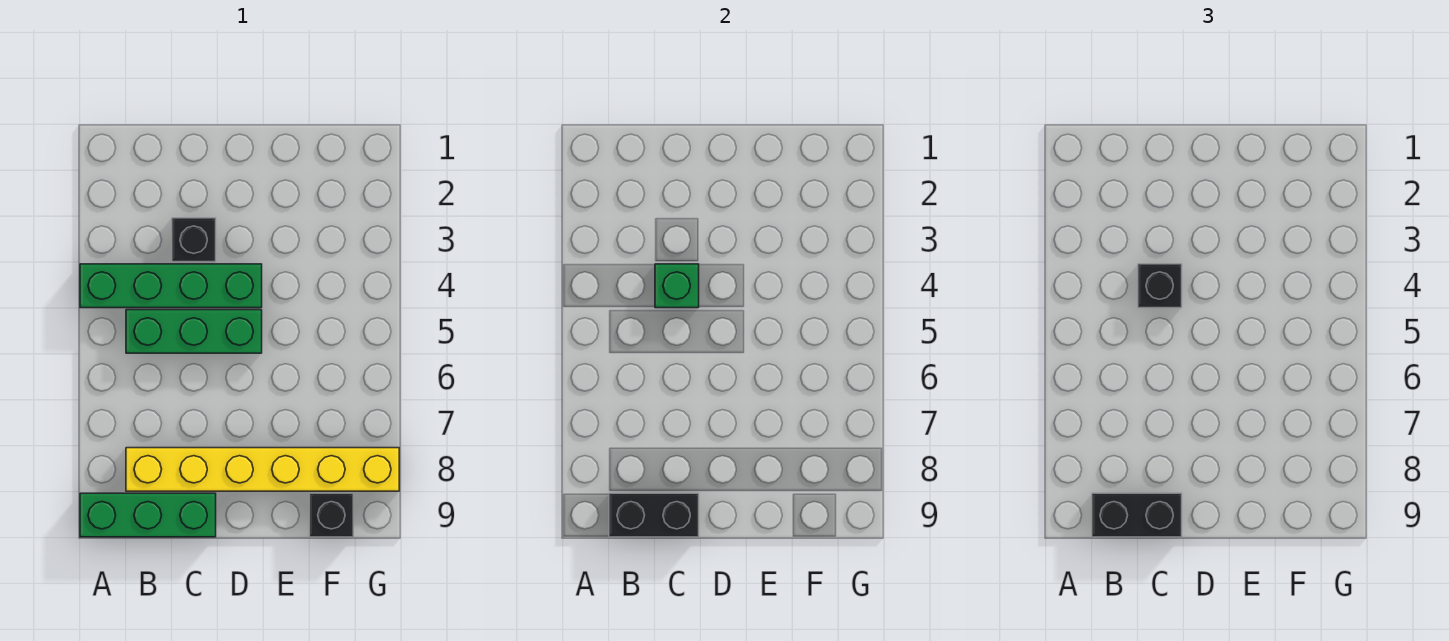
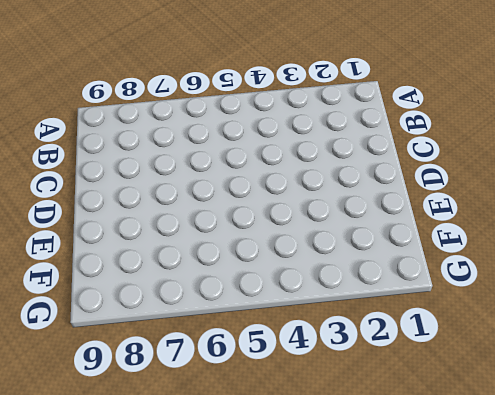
none -> green 1x4 brick [80,264,262,308]
none -> green 1x3 brick [80,493,216,537]

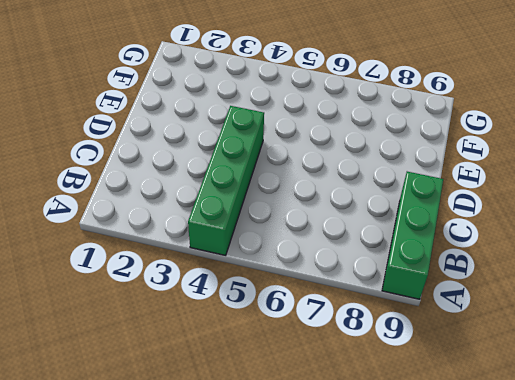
none -> green 1x3 brick [126,310,262,353]
none -> yellow 1x6 brick [126,448,399,491]

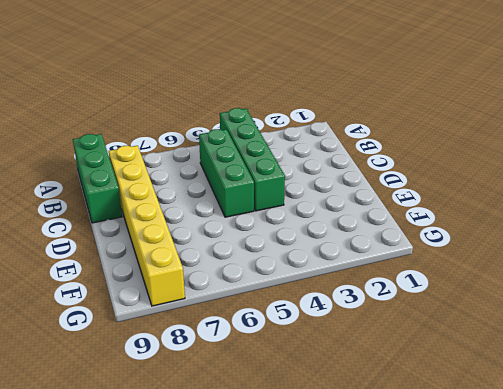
none -> black 1x1 brick [172,218,216,262]
none -> black 1x1 brick [310,493,353,537]

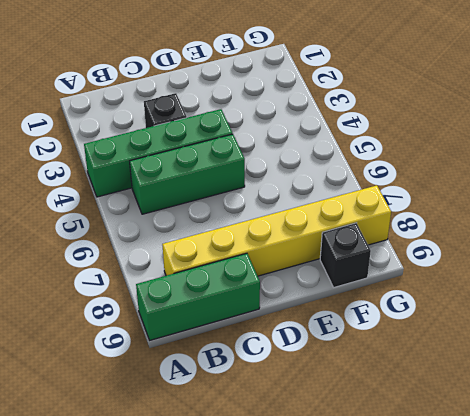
none -> black 1x2 brick [609,493,699,537]
none -> green 1x1 brick [655,264,699,308]

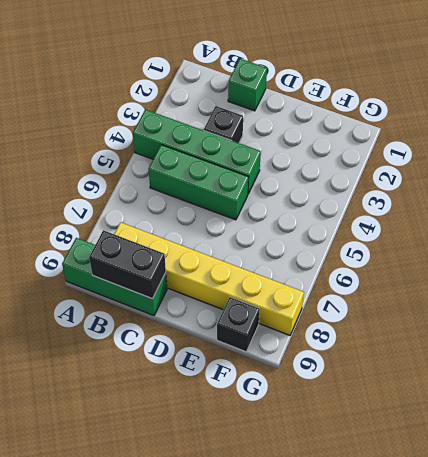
green 1x1 brick [228,59,267,111] -> green 1x1 brick moved to [655,264,699,308]
none -> black 1x2 brick [1092,493,1182,537]
none -> black 1x1 brick [1138,264,1182,308]

